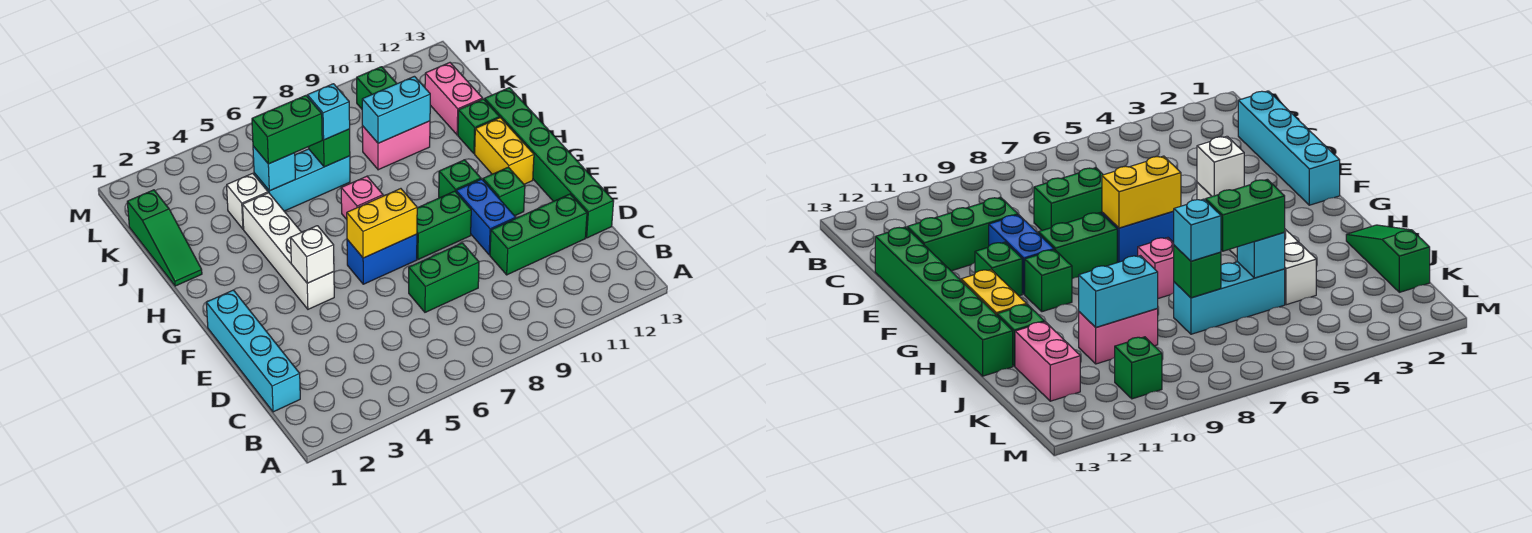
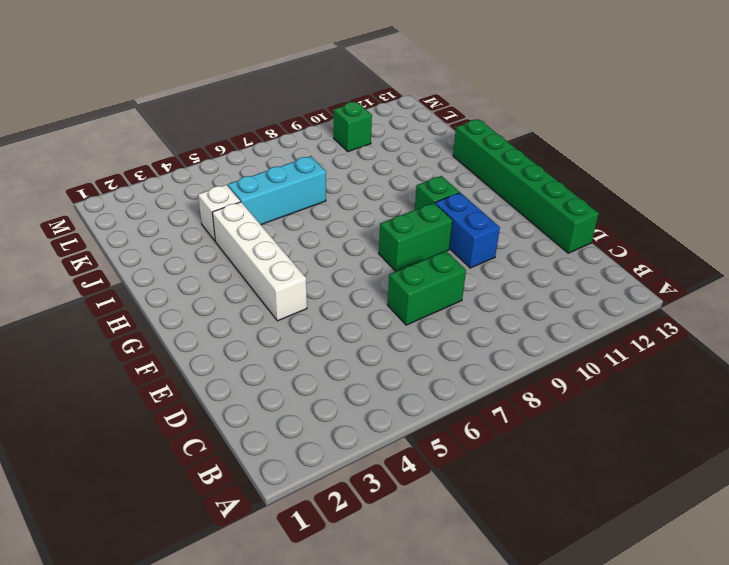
none -> cyan 1x4 brick [206,290,300,412]
none -> green 1x3 brick [490,194,587,275]
none -> blue 1x2 brick [347,234,417,284]

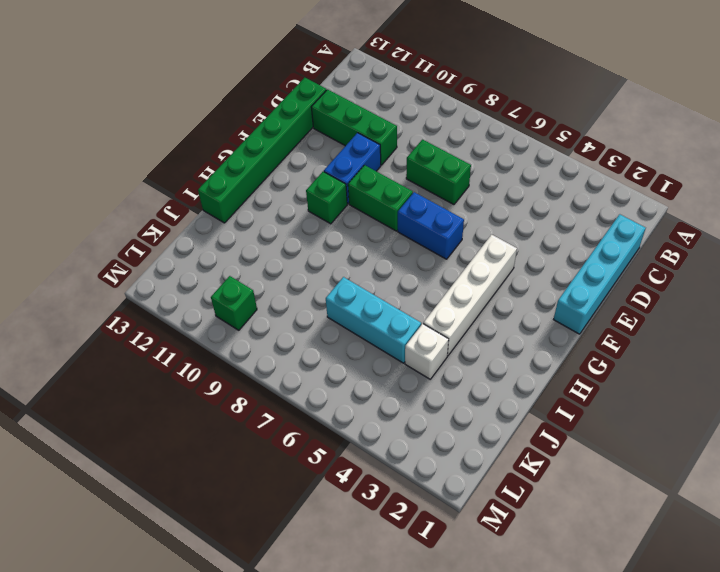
none -> green 1x1 brick [483,167,525,216]
none -> yellow 1x2 brick [475,118,534,184]
none -> pink 1x1 brick [341,176,383,219]

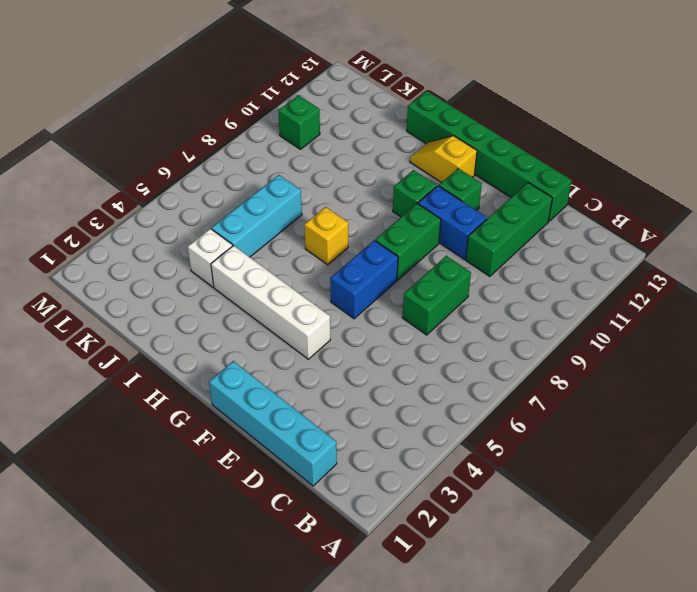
yellow 1x2 slope [410,136,477,183] -> yellow 1x2 brick [475,118,534,184]
yellow 1x1 brick [304,207,348,265] -> pink 1x1 brick [341,176,383,219]
none -> green 1x3 slope [127,190,202,286]
none -> green 1x1 brick [458,99,500,154]
none -> pink 1x2 brick [362,121,430,170]

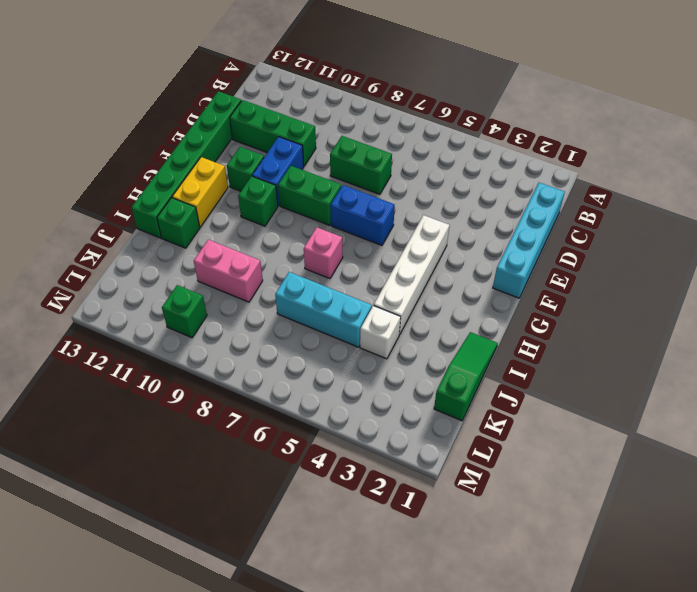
none -> pink 1x2 brick [425,63,483,135]
none -> white 1x1 brick [291,226,334,283]
none -> yellow 1x2 brick [347,189,417,258]

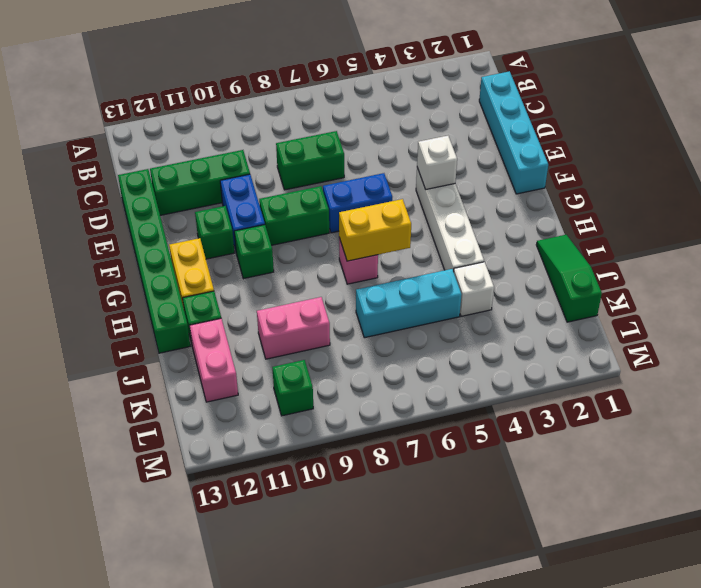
yellow 1x2 brick [339,199,411,261] -> yellow 1x2 brick moved to [347,189,417,258]
none -> cyan 1x1 brick [253,146,295,191]
none -> green 1x1 brick [309,129,350,167]
none -> cyan 1x2 brick [362,76,430,143]

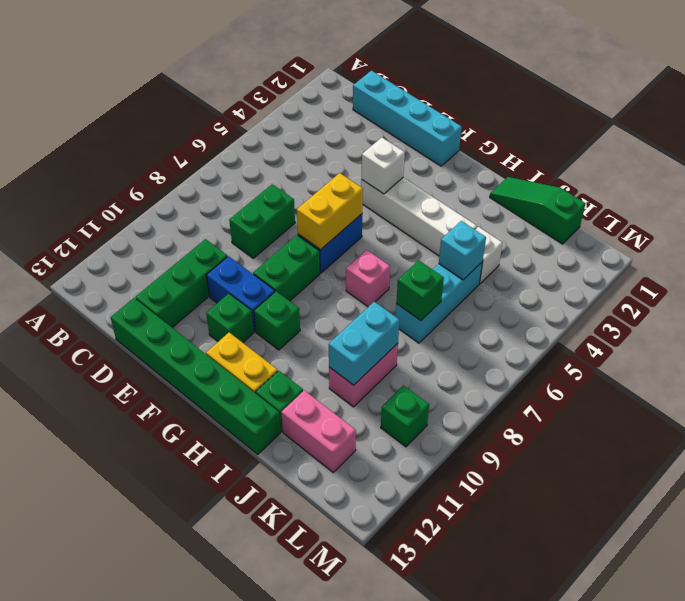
none -> green 1x2 brick [252,96,322,164]
none -> cyan 1x1 brick [307,84,350,140]

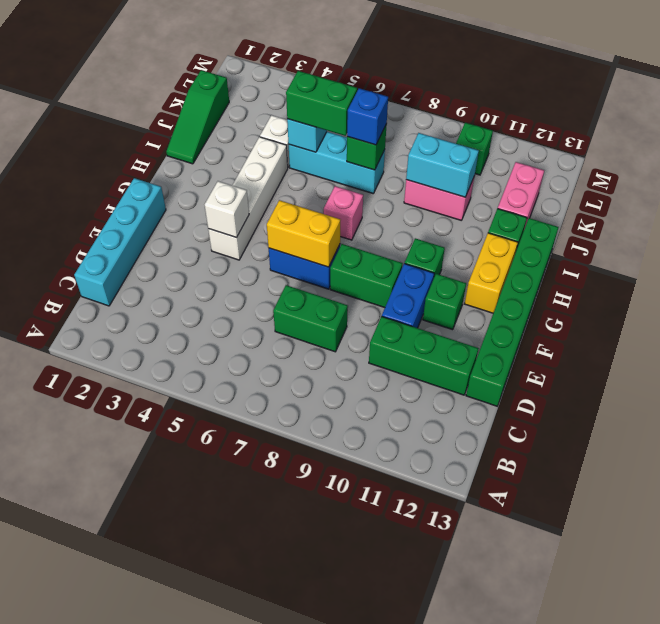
blue 1x1 brick [347,88,388,145] -> cyan 1x1 brick [307,84,350,140]

